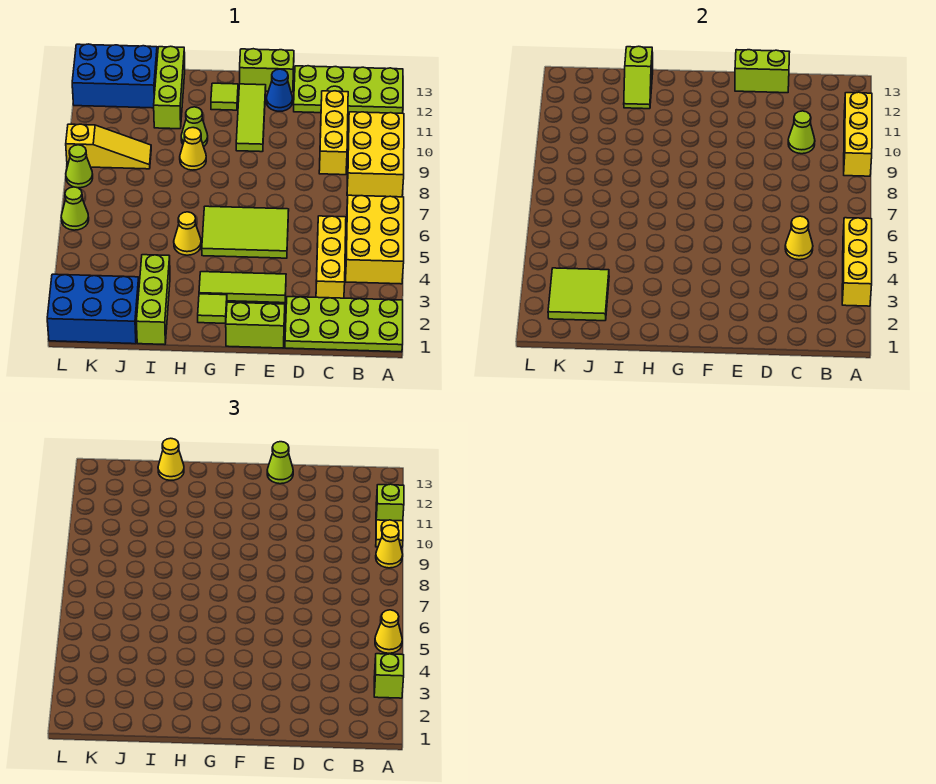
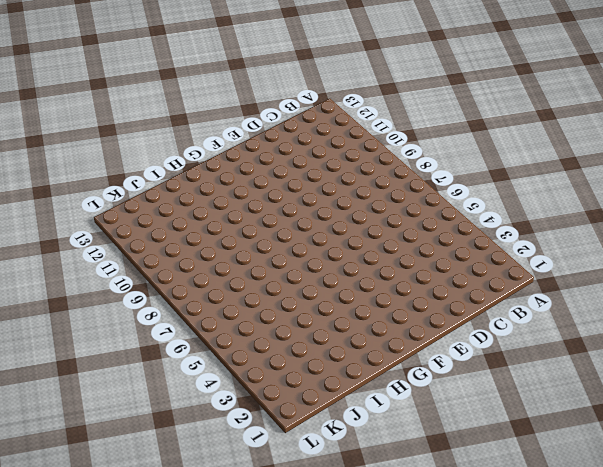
none -> lime 2x4 plate [285,297,403,352]
none -> yellow 2x3 brick [345,195,404,284]
none -> yellow 2x3 brick [347,112,404,197]
none -> lime 2x4 plate [294,66,403,113]

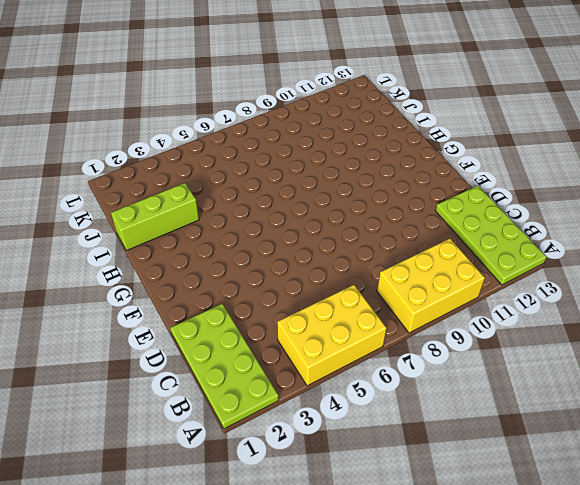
none -> yellow 1x3 brick [316,216,346,298]
none -> yellow 1x3 brick [319,91,348,175]
none -> lime 1x2 brick [226,302,285,348]
none -> lime 1x3 tile [199,272,286,303]

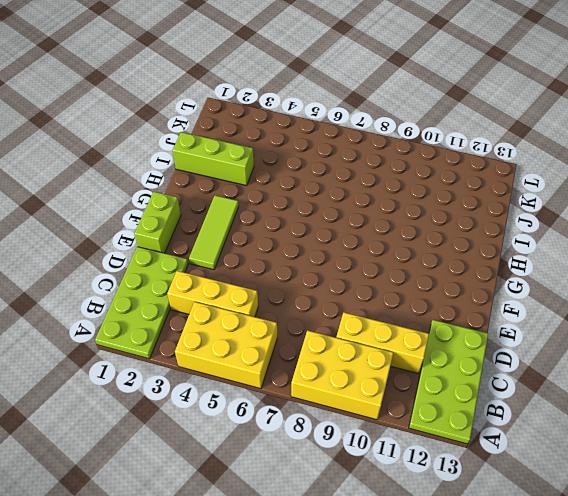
none -> lime 2x3 tile [202,206,289,258]
none -> blue 1x1 cone [266,69,293,111]
none -> lime 1x2 brick [240,49,294,92]
none -> lime 1x3 tile [236,84,266,152]

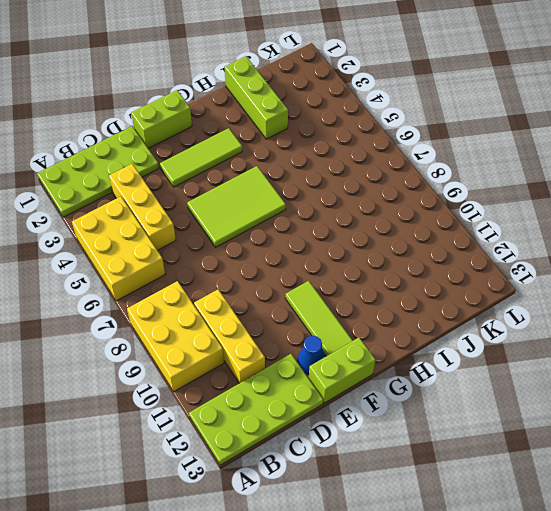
none -> lime 1x1 tile [198,294,227,323]
none -> lime 1x1 tile [211,83,238,110]
none -> yellow 1x1 cone [174,212,201,255]
none -> yellow 1x1 cone [180,128,206,170]

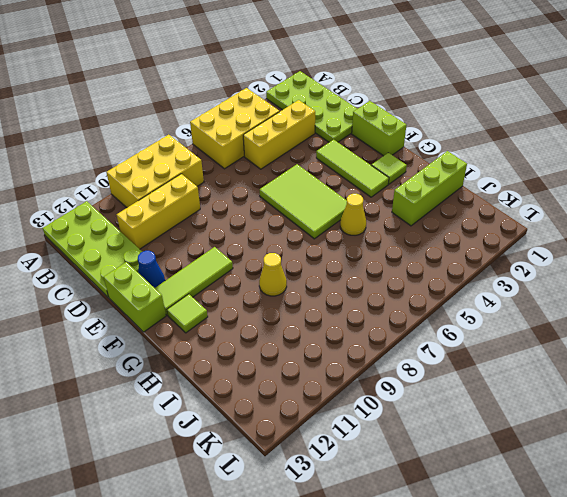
none -> lime 1x1 cone [181,107,208,147]
none -> lime 1x3 brick [154,46,185,129]
none -> blue 2x3 brick [47,274,139,344]
none -> yellow 1x3 slope [66,124,151,169]

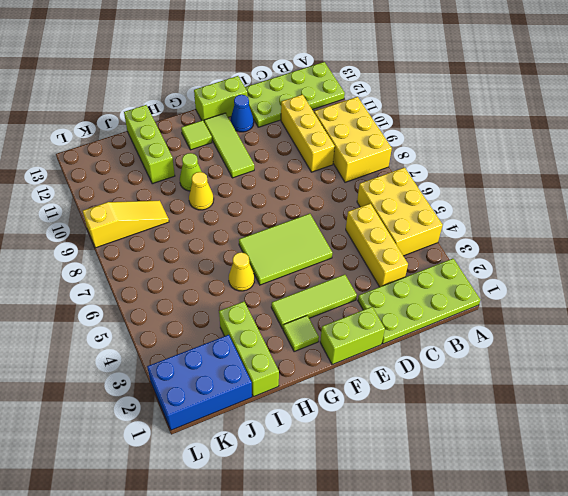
none -> blue 2x3 brick [72,44,157,108]
none -> lime 1x1 cone [61,187,89,230]
none -> lime 1x1 cone [66,145,93,188]
none -> yellow 1x3 brick [842,218,872,306]

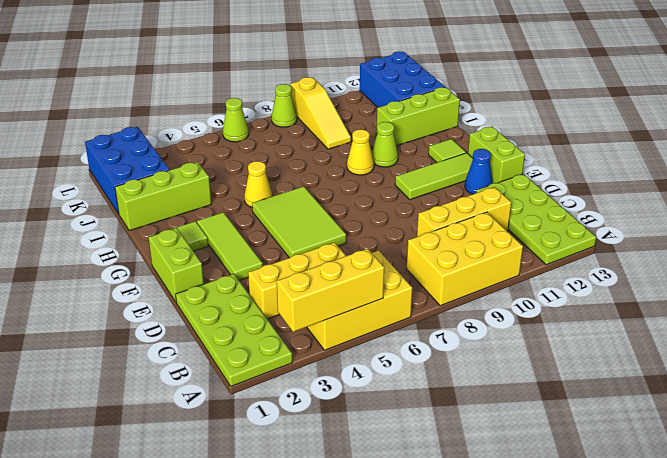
none -> yellow 1x3 brick [844,92,872,176]
none -> yellow 1x1 cone [785,216,813,260]
none -> lime 1x1 cone [788,111,815,154]
none -> lime 1x2 brick [735,50,790,93]

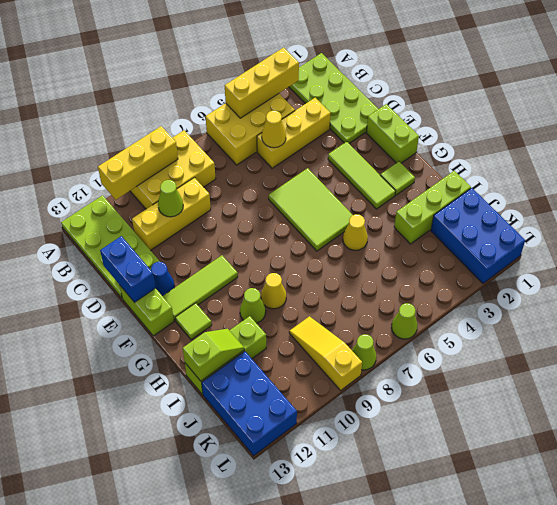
blue 1x2 brick [100,236,156,302] -> lime 1x2 brick [735,50,790,93]
none -> lime 2x2 tile [548,268,609,321]
none -> lime 1x1 brick [374,654,404,698]
none -> yellow 1x1 cone [375,610,402,653]
none -> yellow 1x1 cone [376,525,403,568]

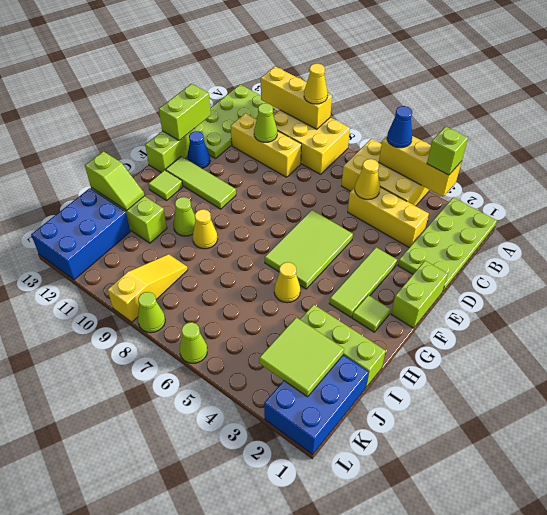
blue 1x1 cone [387,106,412,148] -> yellow 1x1 cone [375,610,402,653]
none -> yellow 1x1 plate [376,520,403,548]
none -> lime 1x1 brick [376,484,404,521]
none -> lime 1x1 cone [267,442,293,484]
none -> yellow 1x1 cone [158,438,184,480]

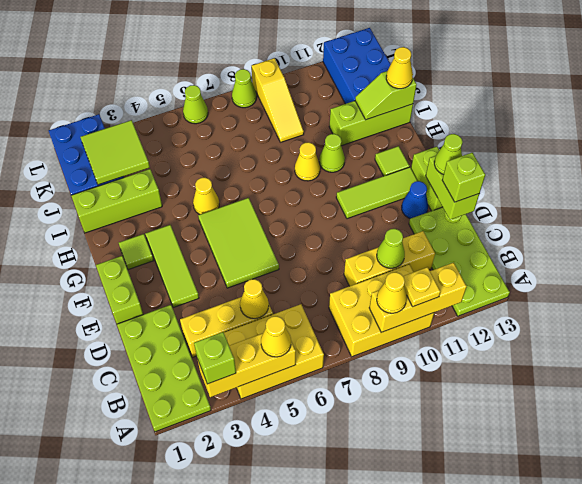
lime 1x1 brick [442,153,485,202] -> lime 1x1 brick moved to [376,484,404,521]

